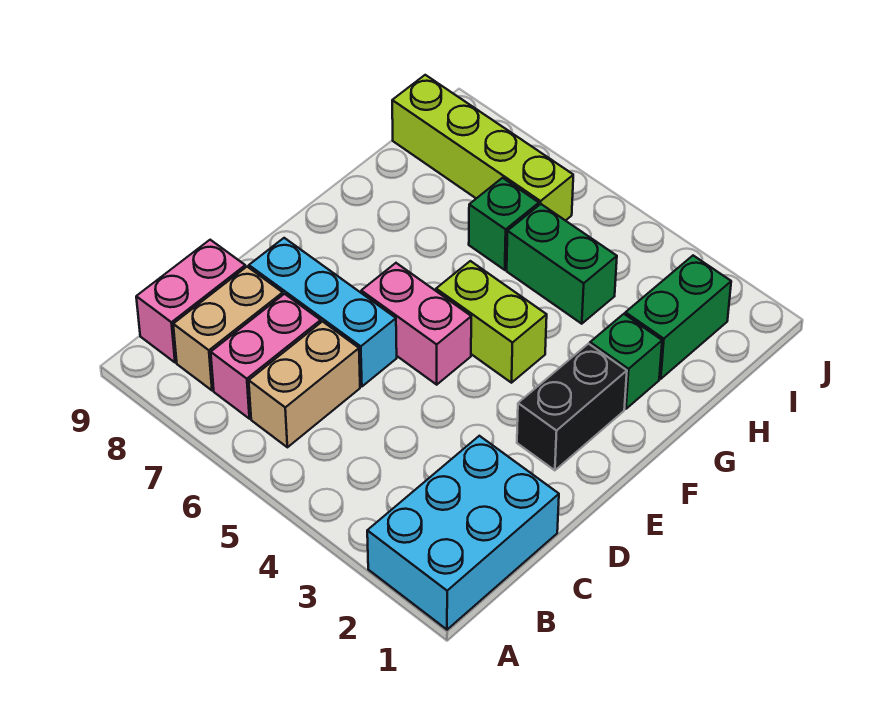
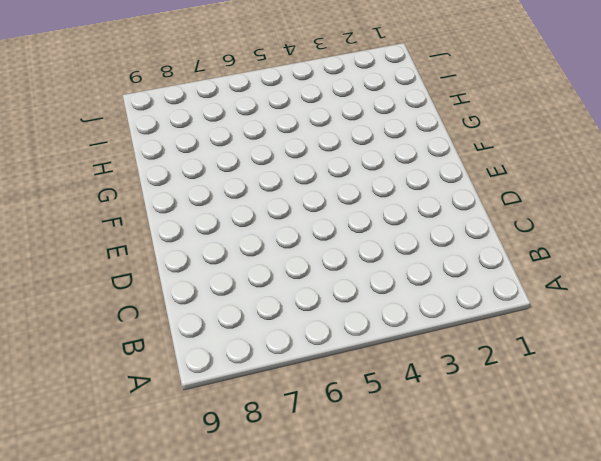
none -> cyan 2x3 brick [367,436,559,630]
none -> tan 1x2 brick [249,322,360,447]
none -> pink 1x2 brick [211,294,321,419]

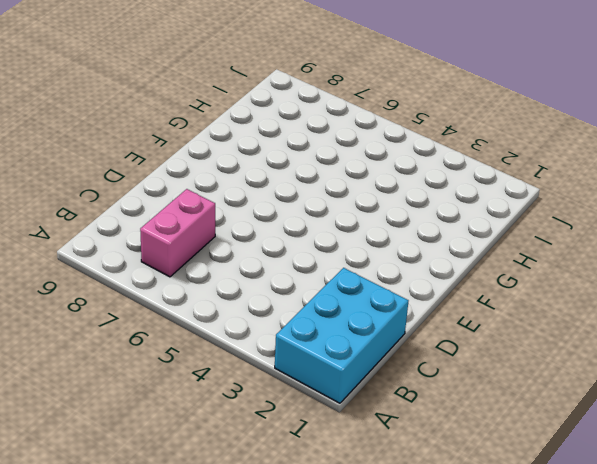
none -> tan 1x2 brick [249,322,360,447]
none -> tan 1x2 brick [173,267,283,390]
none -> pink 1x2 brick [136,240,245,363]

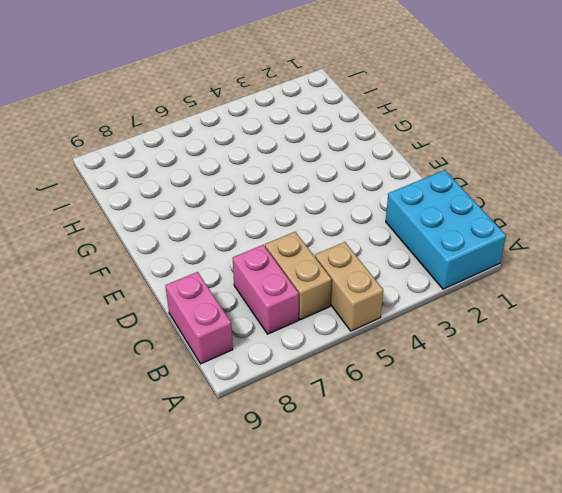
tan 1x2 brick [315,242,383,331] -> tan 1x2 brick moved to [173,267,283,390]
none -> cyan 1x3 brick [249,238,397,387]
none -> black 1x2 brick [517,344,627,470]
none -> pink 1x2 brick [361,263,471,385]

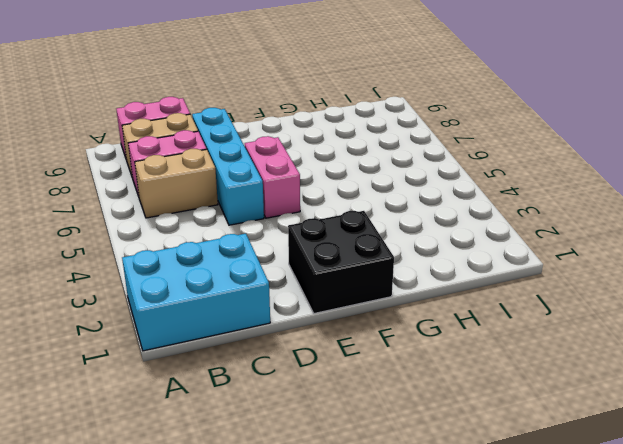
cyan 1x4 brick [192,108,264,225] -> cyan 1x3 brick [249,238,397,387]
black 2x2 brick [288,211,394,313] -> black 1x2 brick [517,344,627,470]
none -> lime 1x2 brick [436,261,547,383]
none -> green 1x1 brick [590,314,662,409]
none -> green 1x2 brick [625,256,731,379]

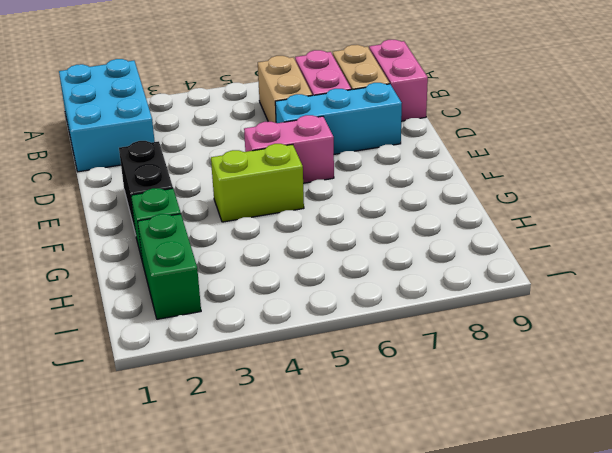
none -> green 1x2 brick [507,204,617,324]
none -> green 1x1 brick [469,178,539,270]
none -> lime 1x4 brick [392,75,573,221]

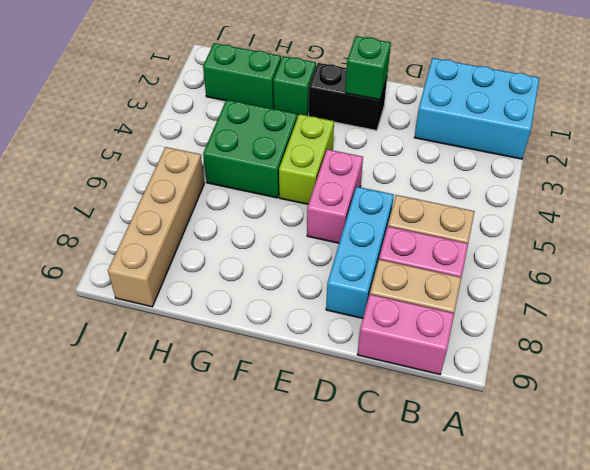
green 1x1 brick [345,36,391,100] -> green 1x1 brick moved to [469,178,539,270]
green 2x2 brick [203,100,297,198] -> green 1x2 brick [507,204,617,324]
tan 1x4 brick [108,147,204,307] -> lime 1x4 brick [392,75,573,221]

